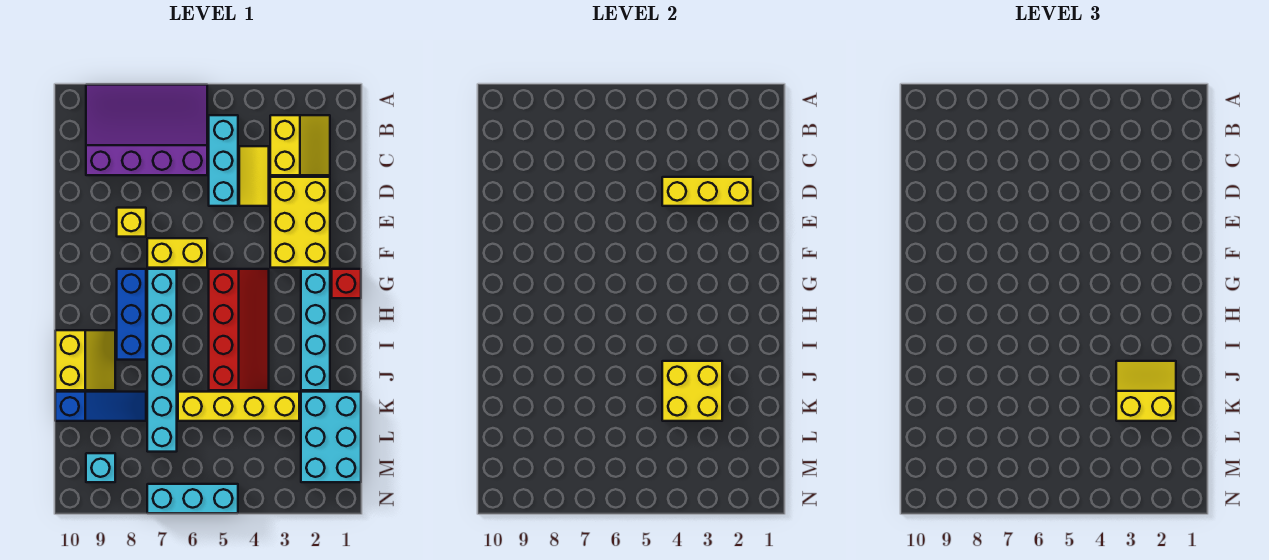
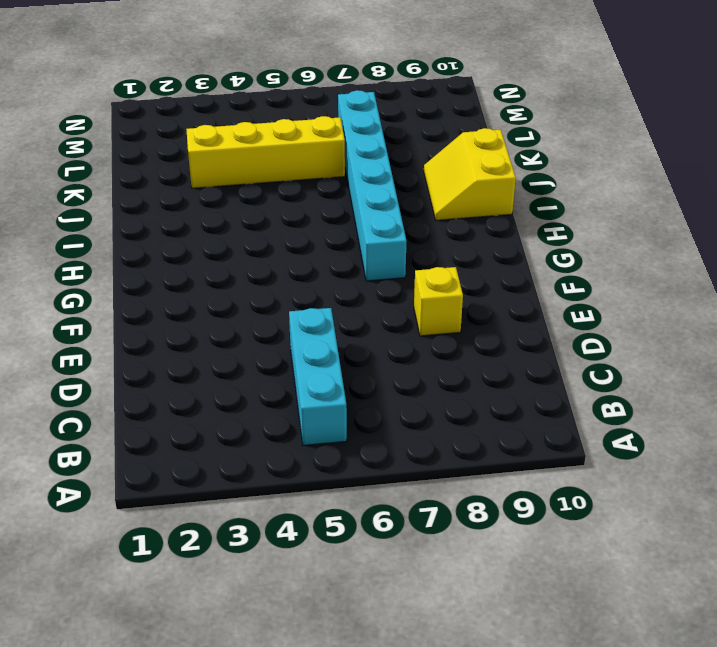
none -> purple 3x4 slope [86,85,207,175]
none -> yellow 2x2 slope [270,115,330,175]
none -> yellow 1x2 tile [239,146,269,206]

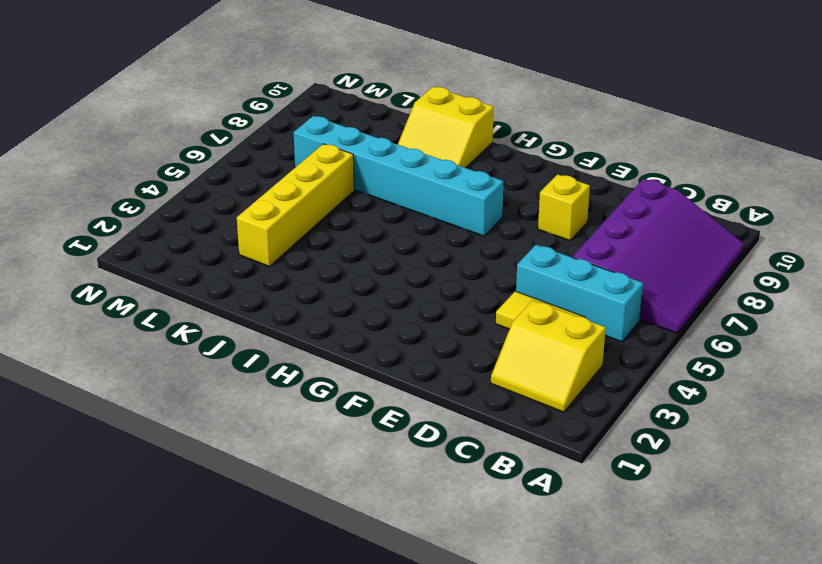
none -> yellow 2x3 brick [270,177,330,268]
none -> yellow 1x2 brick [147,238,207,268]
none -> red 1x1 brick [332,269,361,298]

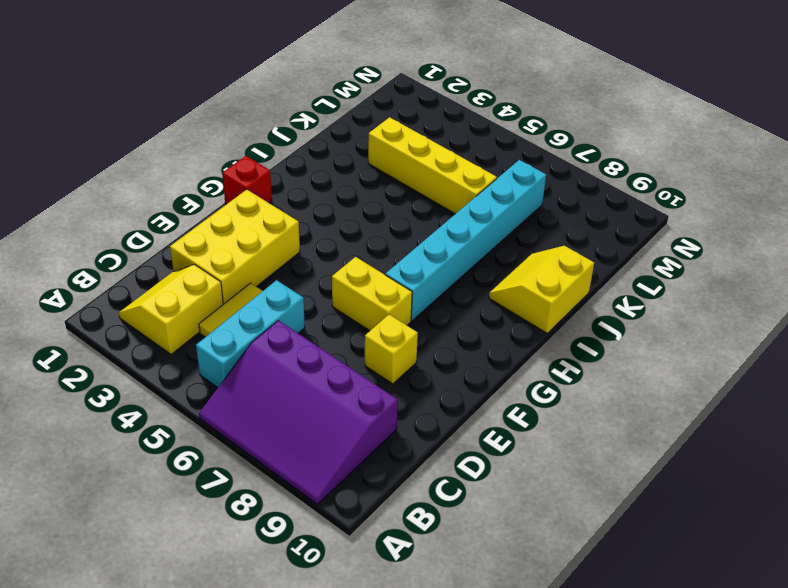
none -> cyan 1x4 brick [301,269,330,390]
none -> red 2x4 slope [209,269,269,390]
none -> blue 1x3 brick [117,269,146,360]

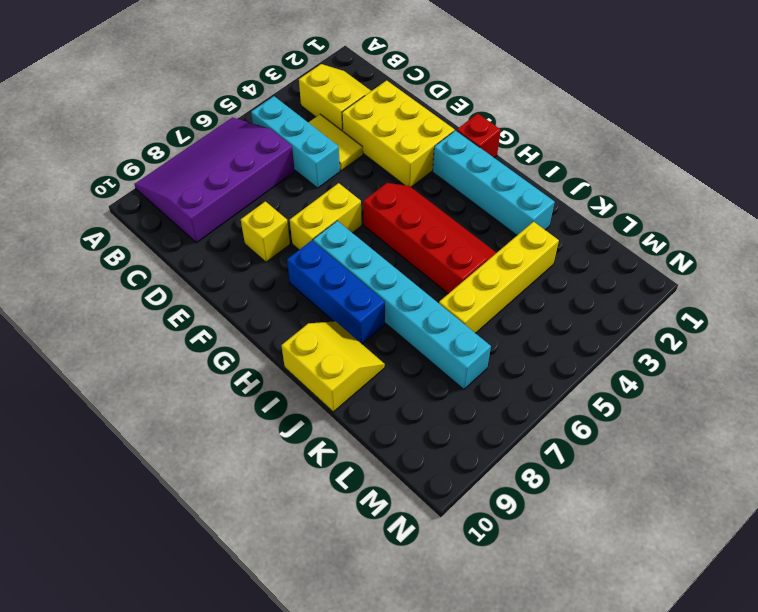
none -> cyan 2x3 brick [301,392,361,482]
none -> blue 1x3 slope [55,392,146,421]
none -> cyan 1x1 brick [86,453,115,482]

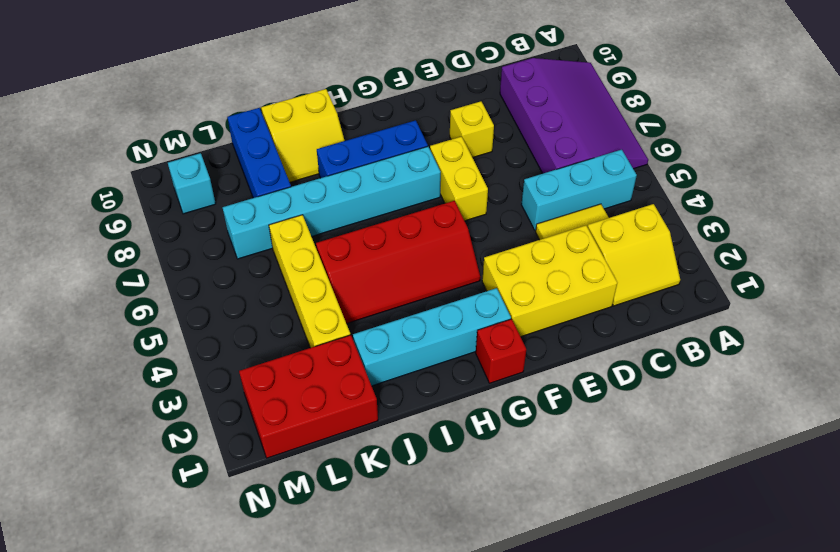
red 2x3 brick [239,335,378,458] -> cyan 2x3 brick [301,392,361,482]
blue 1x3 brick [227,108,291,198] -> blue 1x3 slope [55,392,146,421]
none -> cyan 1x3 brick [147,484,238,513]
none -> yellow 1x3 brick [662,177,753,206]
none -> yellow 2x2 brick [662,361,722,421]

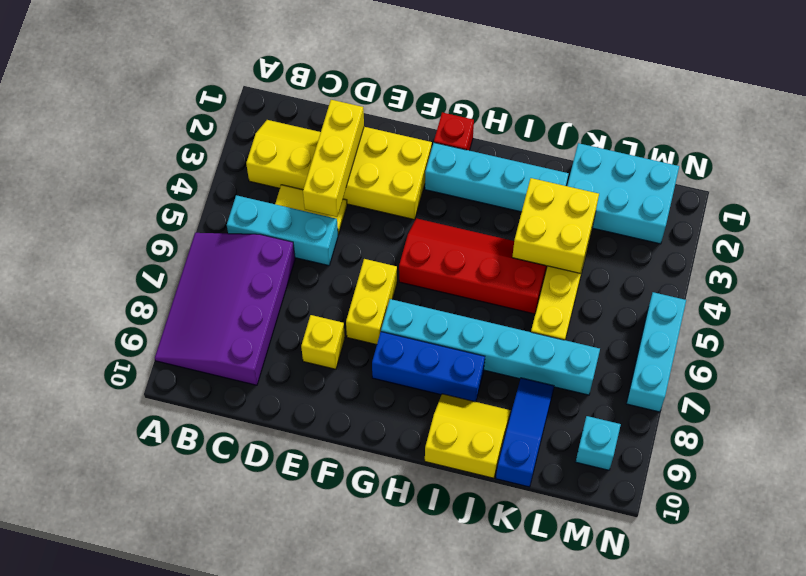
none -> yellow 2x2 slope [1116,361,1176,421]

